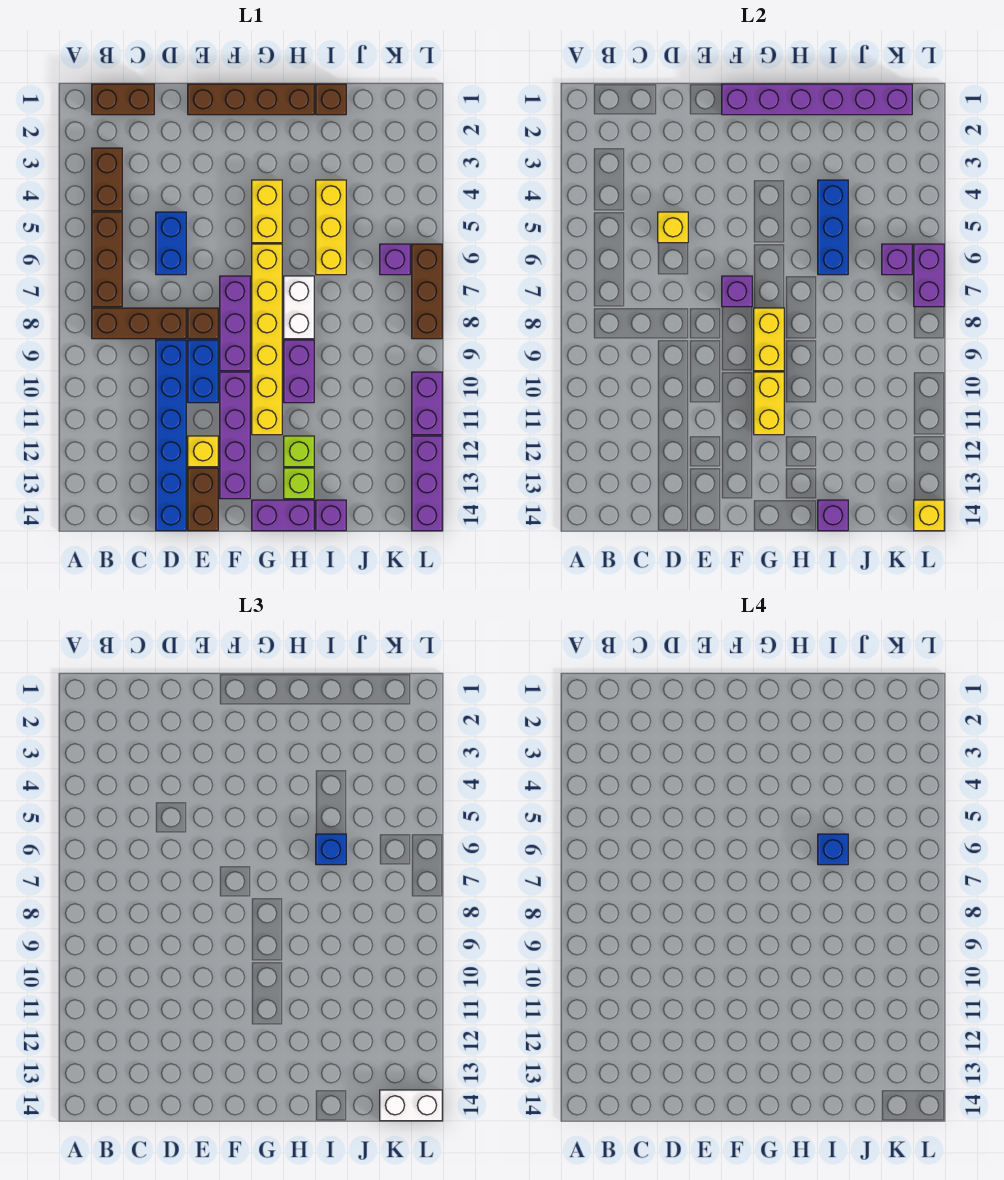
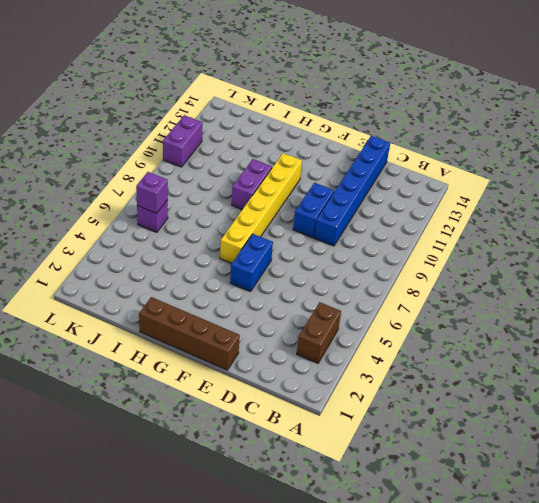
blue 1x2 brick [230,234,273,292] -> blue 1x2 brick moved to [156,212,186,275]
none -> brown 1x2 brick [92,84,154,115]
none -> brown 1x3 brick [92,212,122,307]
none -> brown 1x3 brick [92,308,186,339]
none -> brown 1x1 brick [188,308,218,339]

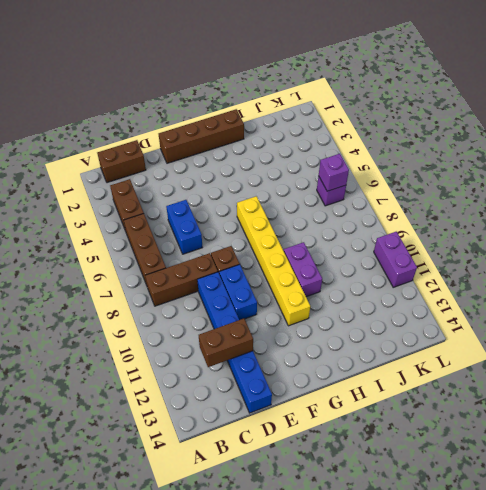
brown 1x2 brick [199,319,253,367] -> brown 1x2 brick turned to [188,468,218,531]
none -> yellow 1x1 brick [188,436,218,467]
none -> purple 1x3 brick [220,276,250,371]
none -> purple 1x4 brick [220,372,250,499]
none -> yellow 1x2 brick [252,180,282,243]

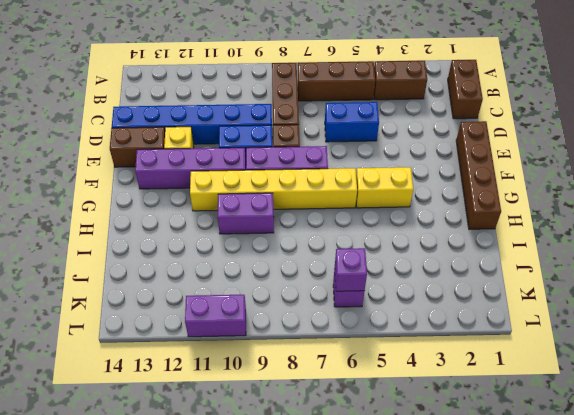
none -> purple 1x2 brick [252,500,314,531]
none -> white 1x2 brick [284,276,314,339]
none -> lime 1x1 brick [284,436,314,467]
none -> lime 1x1 brick [284,468,314,499]

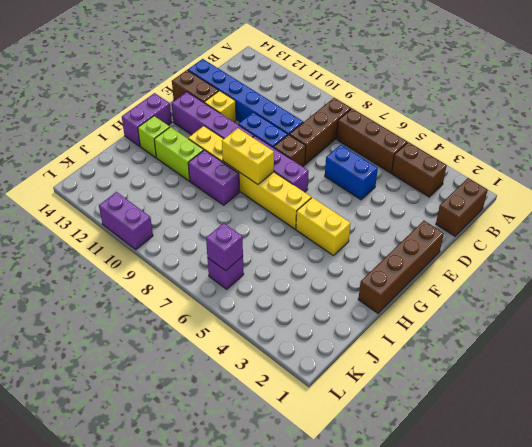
lime 1x2 brick [154,127,204,181] -> lime 1x1 brick [284,436,314,467]
none -> white 1x2 brick [284,276,314,339]
none -> brown 1x1 brick [316,84,346,115]
none -> yellow 1x3 brick [316,180,346,275]
none -> purple 1x1 brick [316,500,346,531]

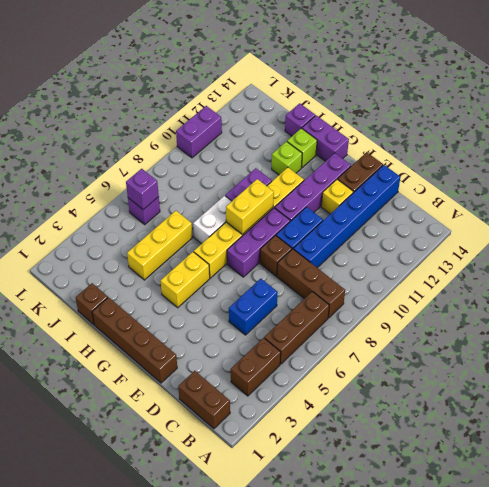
none -> brown 1x3 brick [412,244,442,339]
none -> purple 1x3 brick [412,436,442,531]
none -> yellow 1x1 brick [658,212,688,243]
none -> purple 1x6 brick [722,84,912,115]

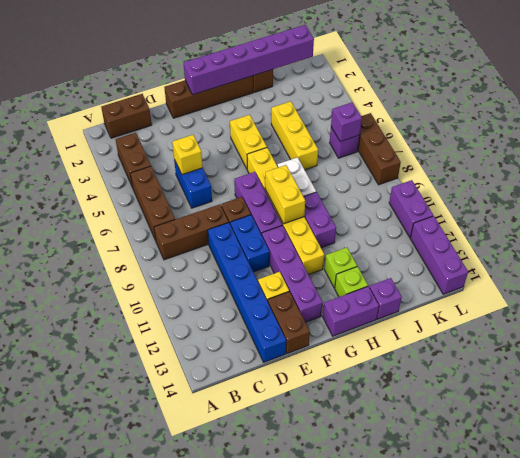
none -> purple 1x1 brick [722,276,752,307]
none -> yellow 1x2 brick [754,372,784,435]
none -> blue 1x3 brick [818,180,848,275]
none -> purple 1x1 brick [818,500,848,531]

